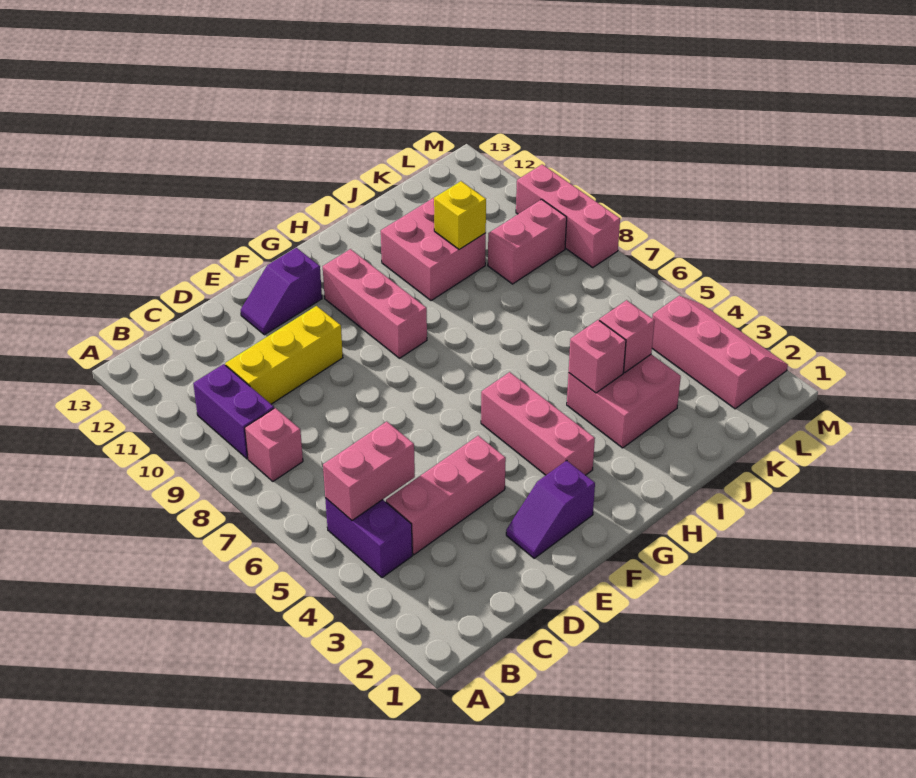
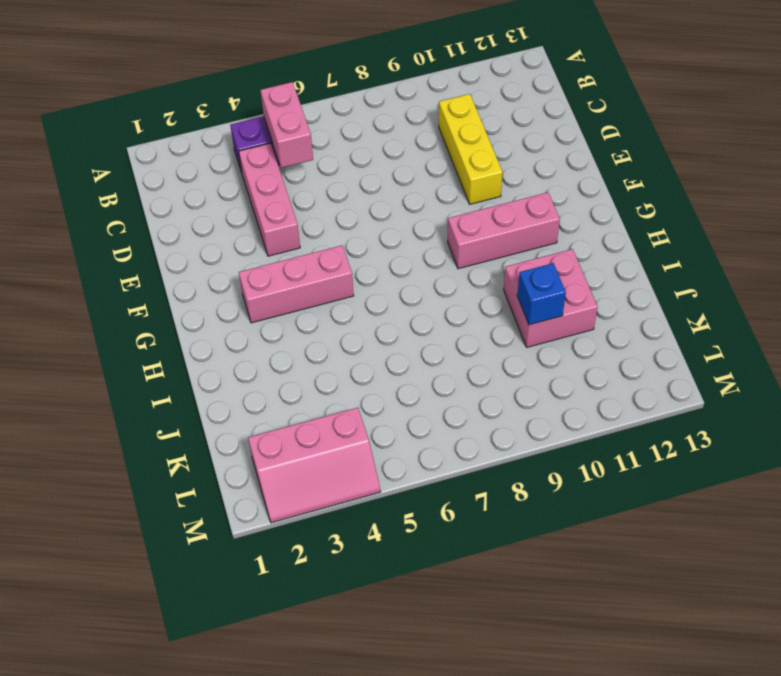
blue 1x1 brick [517,263,566,325] -> yellow 1x1 brick [434,181,486,250]
none -> pink 1x1 brick [245,408,303,481]
none -> purple 1x2 brick [193,364,274,459]
none -> purple 1x2 slope [506,460,595,558]

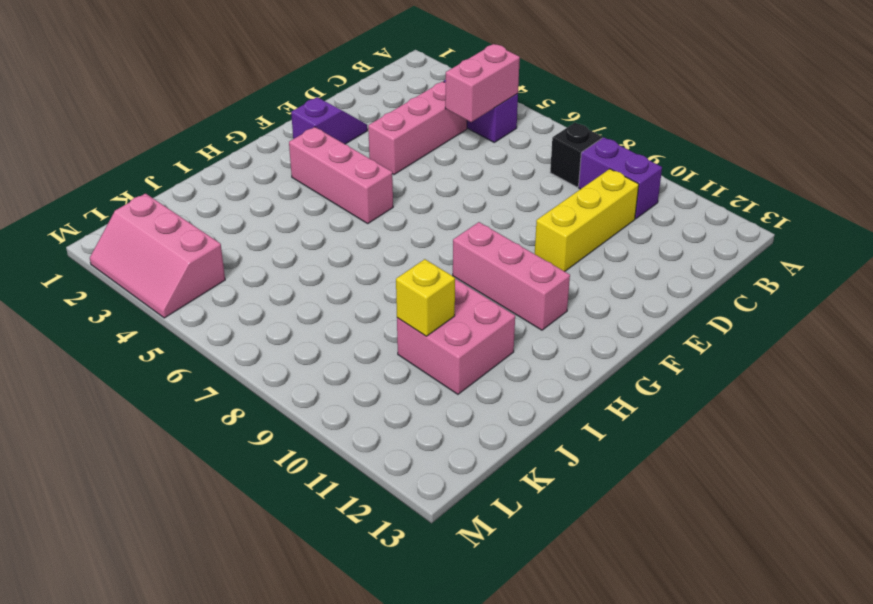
black 1x1 brick [550,123,602,187] -> pink 1x1 brick [245,408,303,481]
none -> purple 1x2 slope [241,248,322,335]
none -> pink 2x2 brick [567,354,681,448]
none -> pink 1x2 brick [488,199,567,284]

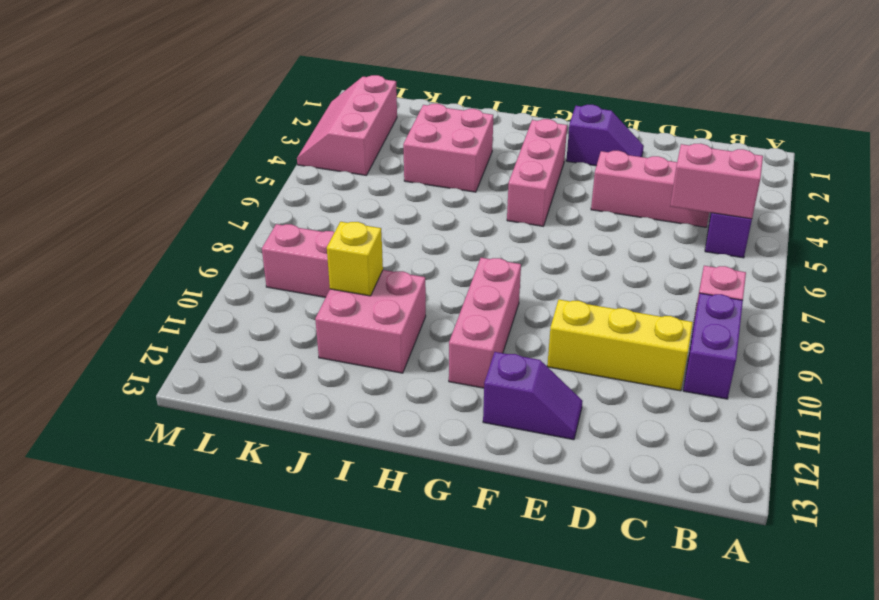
none -> pink 1x3 brick [516,164,620,267]
none -> pink 1x1 brick [569,320,626,393]
none -> pink 1x1 brick [599,300,655,373]

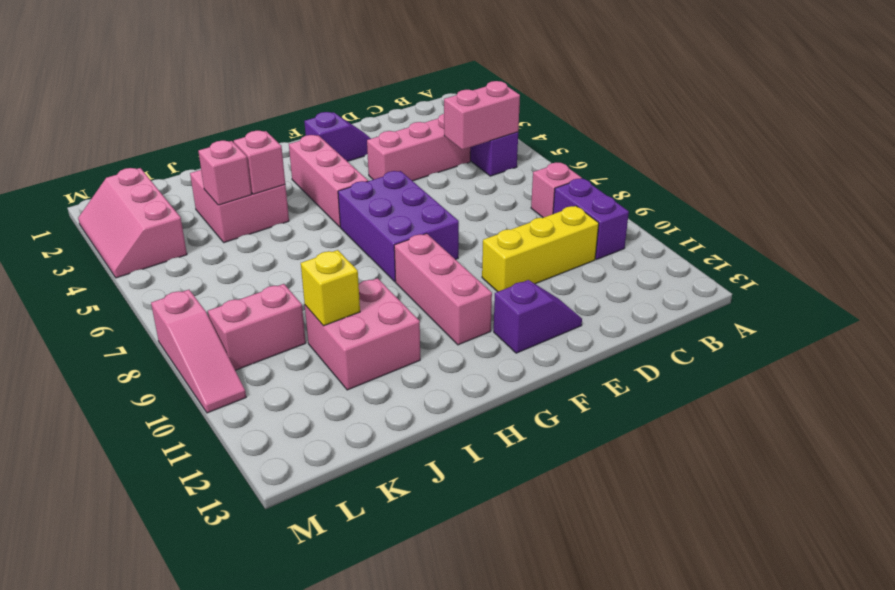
purple 2x3 brick [338,171,459,282] -> none
pink 1x3 slope [151,290,246,413] -> pink 1x3 brick [516,164,620,267]

